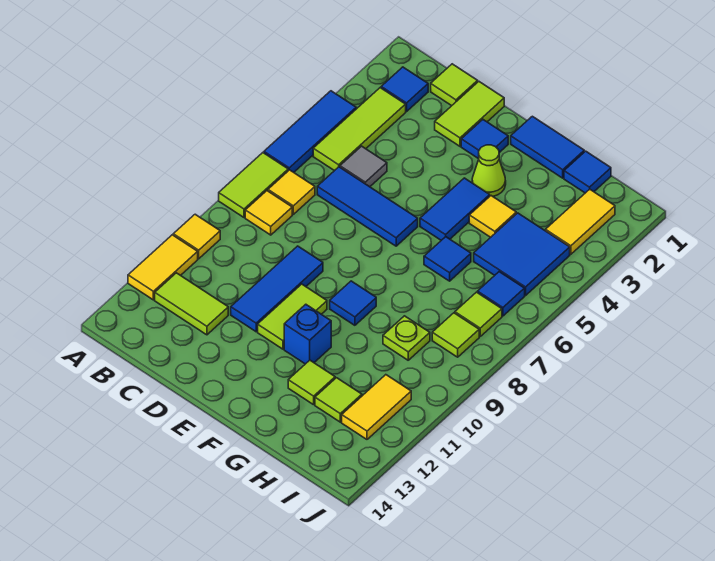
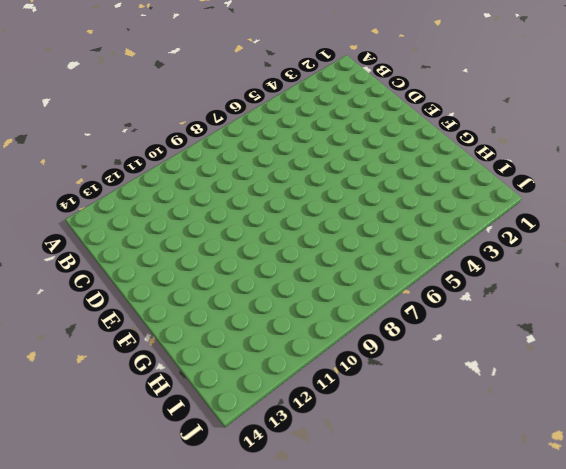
none -> blue 1x3 tile [264,91,356,172]
none -> lime 1x2 tile [219,153,288,217]
none -> yellow 1x1 tile [173,214,220,259]
none -> yellow 1x2 tile [128,235,198,300]

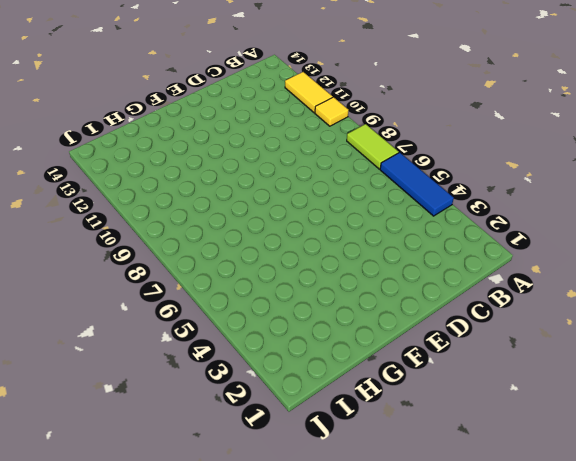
none -> blue 1x1 tile [381,67,428,111]
none -> lime 1x3 tile [313,88,406,171]
none -> yellow 1x1 tile [268,170,315,214]
none -> yellow 1x1 tile [245,191,292,235]

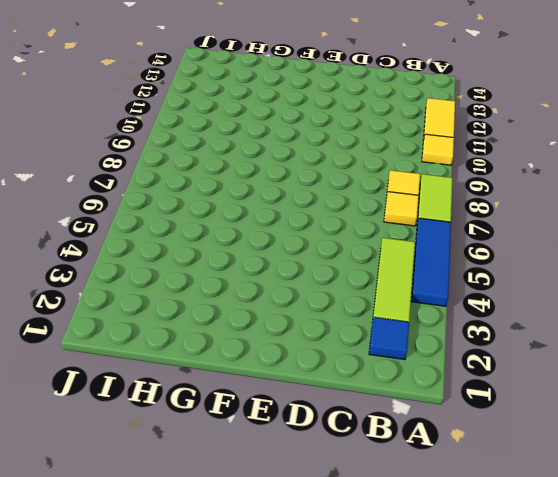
none -> lime 1x2 tile [155,273,228,335]
none -> lime 1x1 tile [431,64,478,106]
none -> grey 1x1 tile [340,146,387,187]
none -> blue 1x3 tile [317,167,418,246]

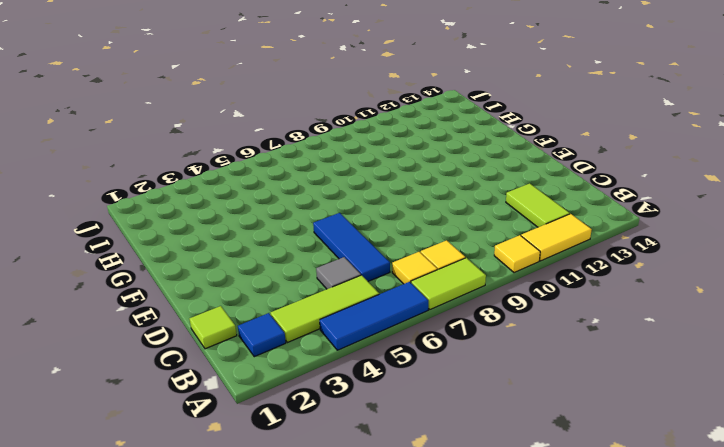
none -> lime 1x2 tile [435,82,504,146]
none -> blue 1x3 tile [231,246,323,332]
none -> blue 1x1 tile [461,120,508,159]
none -> lime 1x2 tile [258,284,327,349]

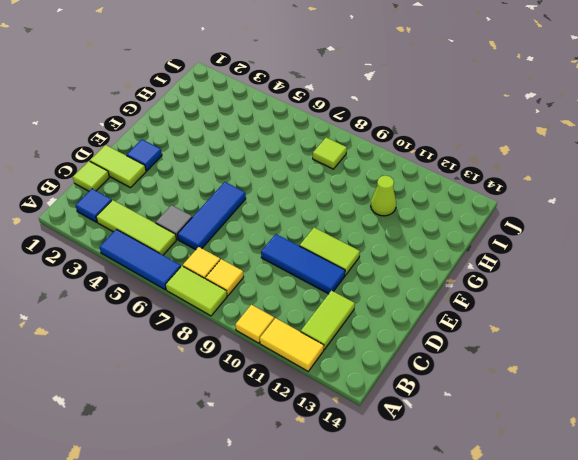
lime 1x1 cone [371,176,396,216] -> lime 1x1 cone moved to [472,145,506,196]
none -> blue 1x2 tile [511,116,584,178]
none -> blue 1x2 tile [420,178,490,240]
none -> blue 1x1 tile [330,281,376,325]
none -> blue 1x1 brick [284,304,331,364]

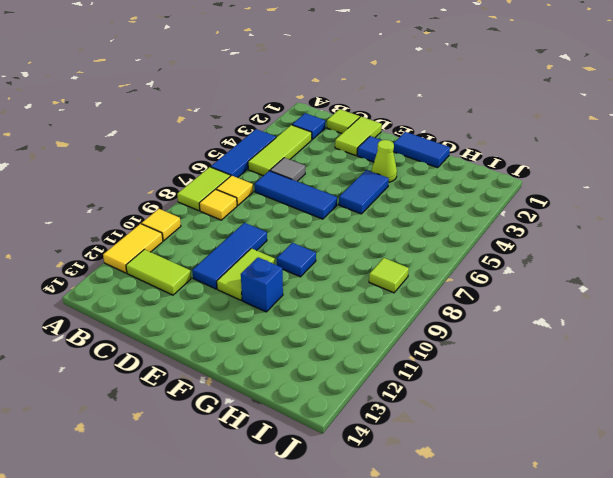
none -> yellow 1x1 tile [469,196,516,237]
none -> blue 1x1 tile [424,237,471,281]
none -> lime 1x1 tile [288,360,335,405]
none -> blue 1x1 tile [564,151,611,193]

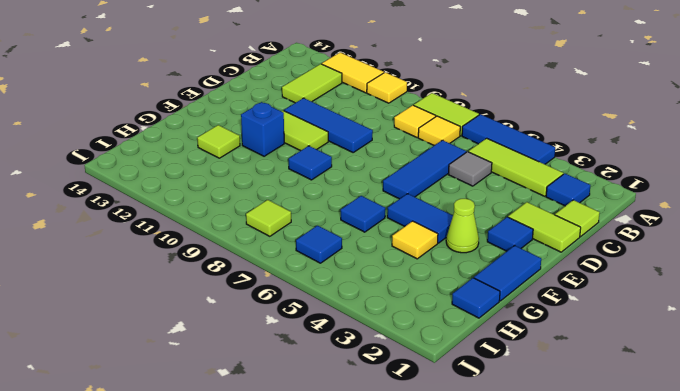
none -> blue 2x2 tile [474,213,570,295]
none -> lime 1x1 plate [383,316,430,360]
none -> lime 1x1 tile [315,378,362,422]
none -> yellow 1x2 tile [546,189,615,254]

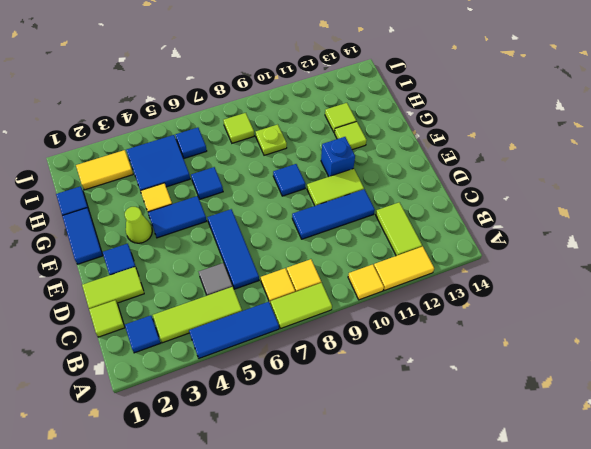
none -> lime 1x1 tile [455,292,502,336]
none -> yellow 1x2 tile [342,375,411,439]

